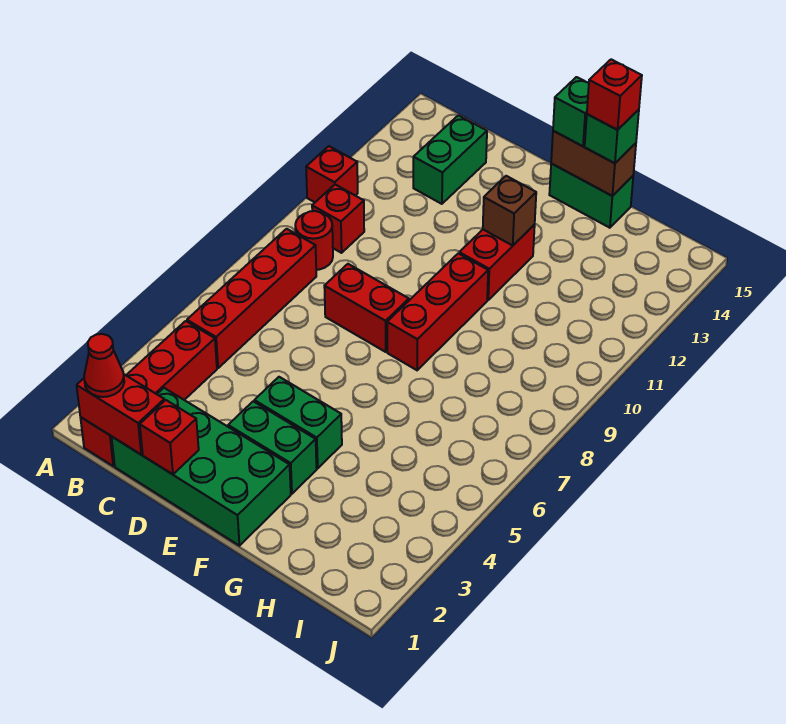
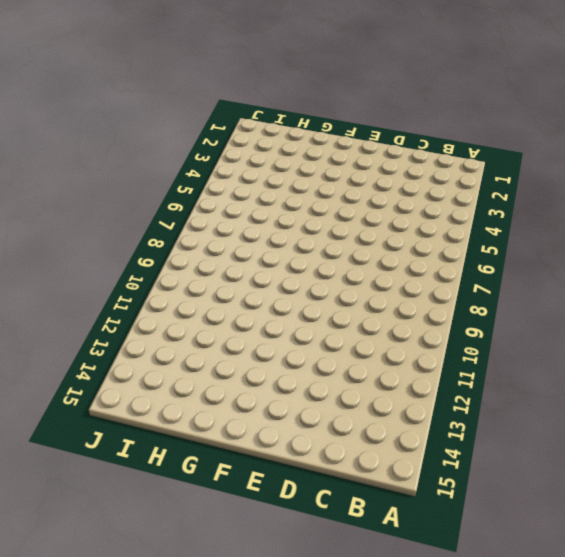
none -> red 1x1 brick [306,146,358,202]
none -> red 1x4 brick [80,321,217,466]
none -> red 1x4 brick [187,229,316,368]

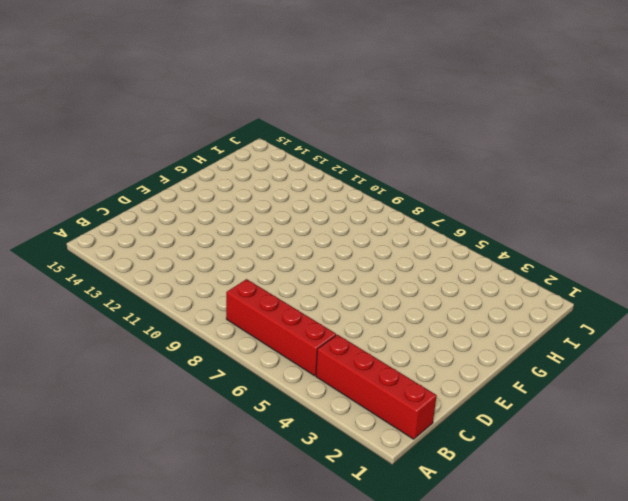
none -> red 1x1 brick [306,146,358,202]
none -> red 1x1 round brick [295,211,333,270]
none -> red 1x1 brick [312,185,364,253]

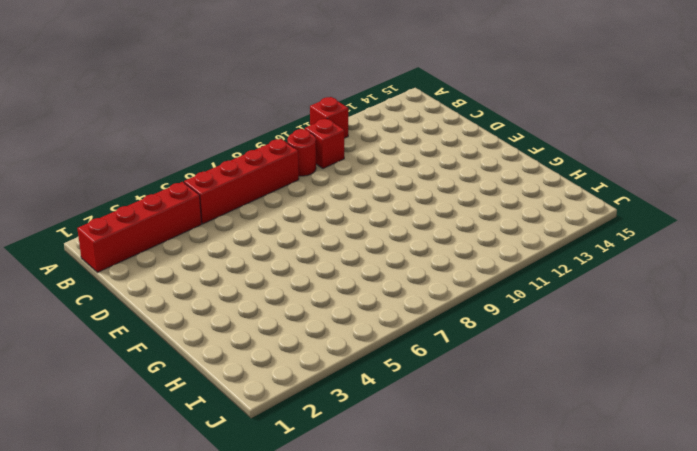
none -> green 2x4 brick [112,388,291,546]
none -> green 1x2 brick [413,115,487,204]
none -> red 1x2 brick [324,264,409,352]

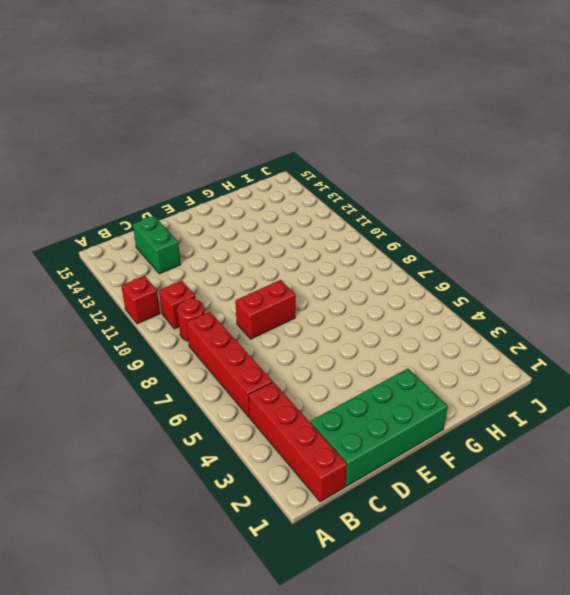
none -> green 1x2 brick [228,401,317,494]
none -> green 1x2 brick [254,377,342,468]
none -> red 1x3 brick [387,253,488,370]

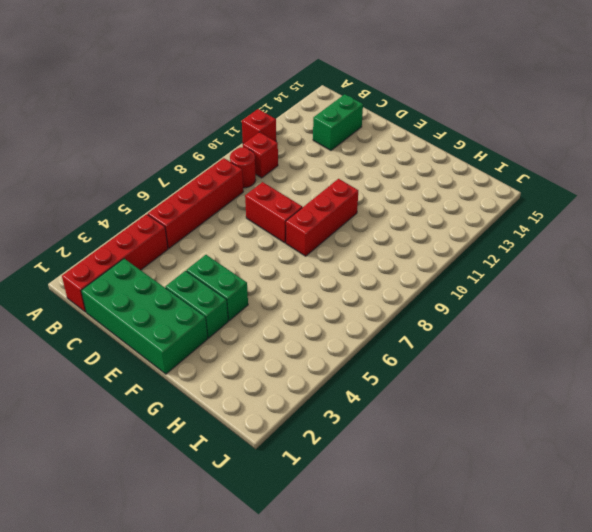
none -> red 1x2 brick [459,225,535,300]
none -> green 1x2 brick [549,164,633,228]
none -> red 1x2 brick [77,374,164,454]

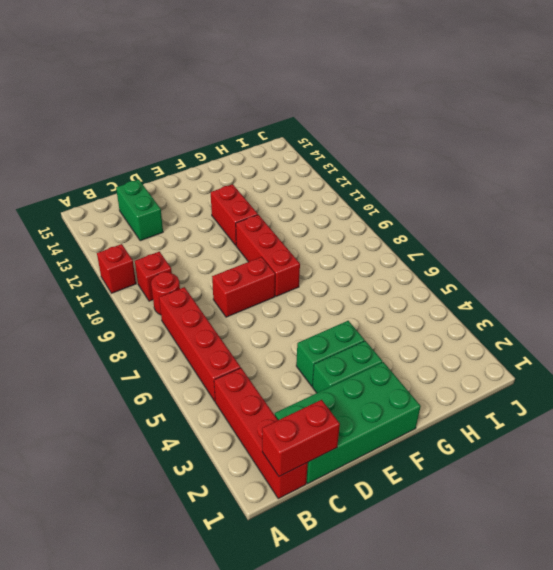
none -> green 1x2 brick [549,164,633,228]
none -> red 1x1 brick [140,400,199,474]
none -> brown 1x1 brick [483,176,536,245]

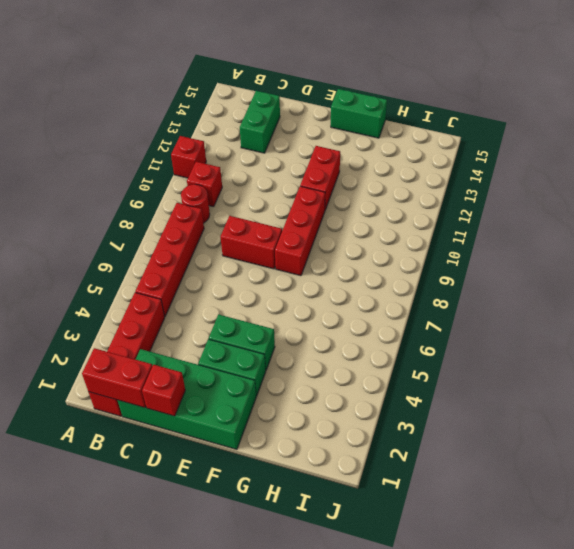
none -> brown 1x1 brick [483,176,536,245]
none -> brown 1x2 brick [551,131,636,196]
none -> red 1x1 cone [84,334,124,397]

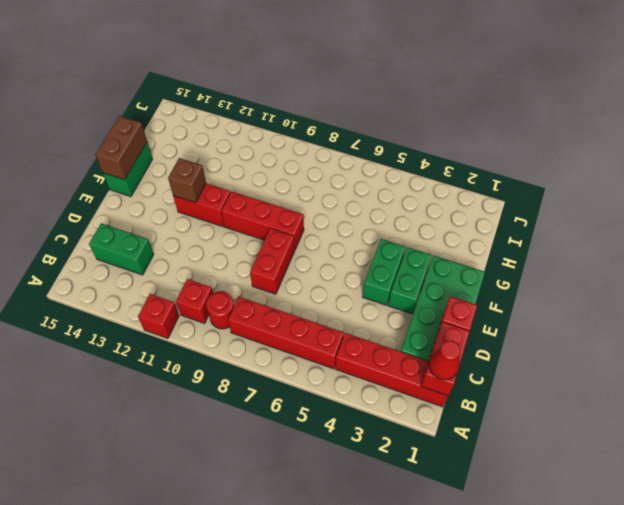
none -> green 1x1 brick [553,77,589,146]
none -> green 1x1 brick [585,110,639,163]
none -> red 1x1 brick [587,59,642,130]

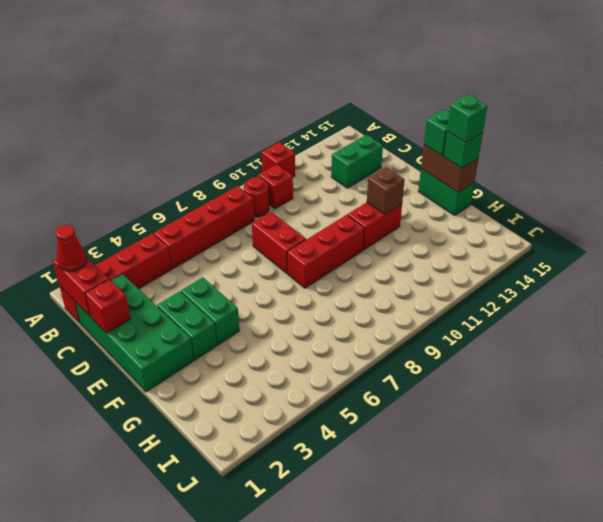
green 1x1 brick [447,94,487,143] -> red 1x1 brick [587,59,642,130]

